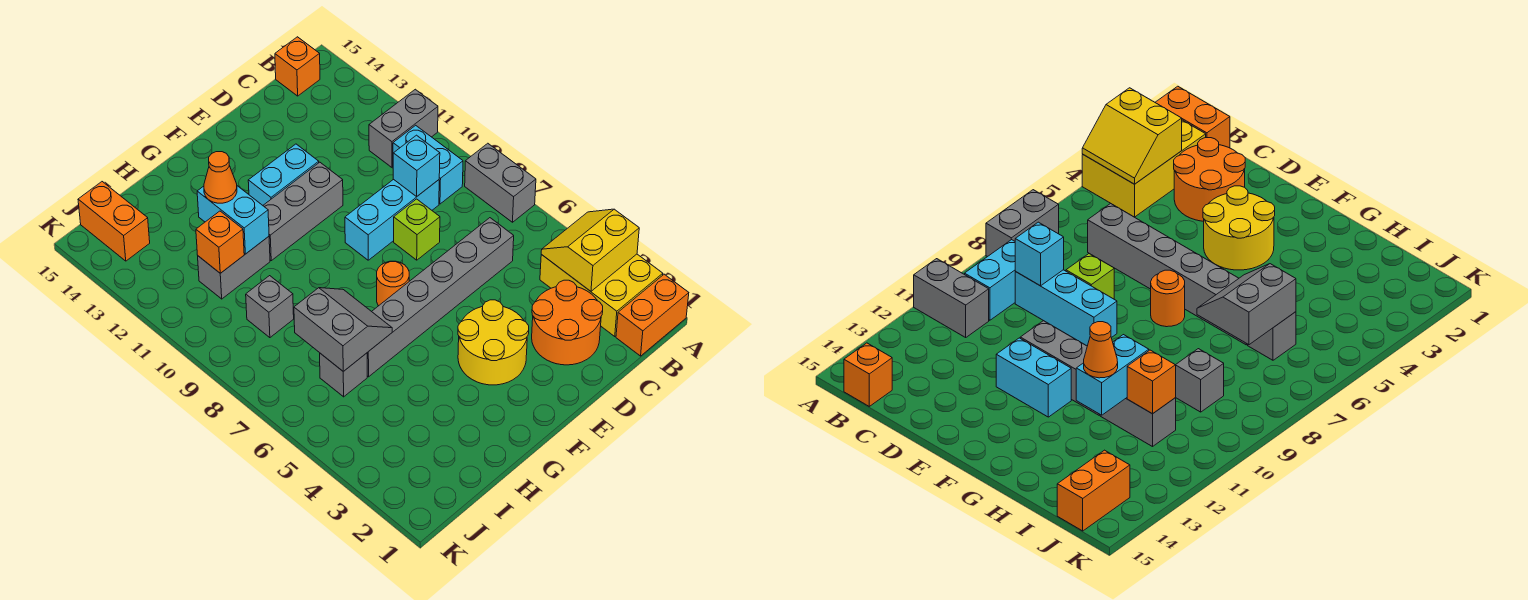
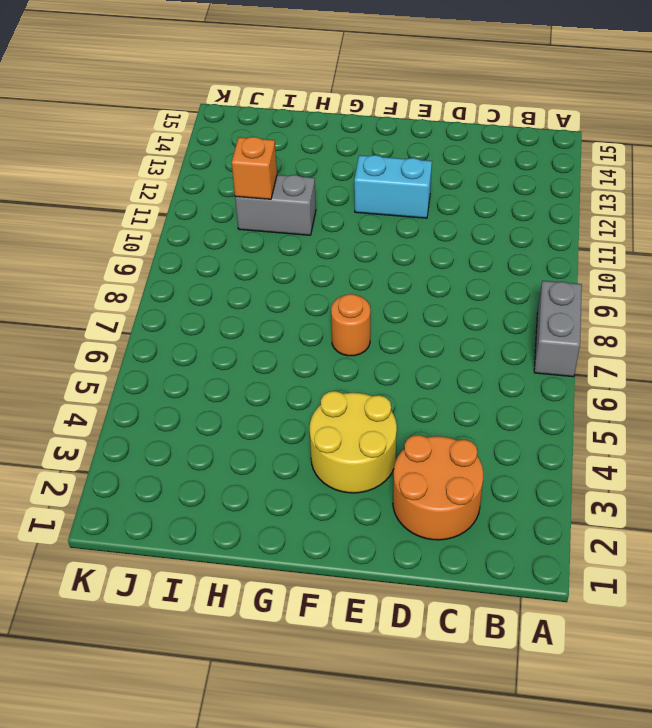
none -> orange 1x2 brick [616,274,689,356]
none -> yellow 2x3 brick [540,254,663,337]
none -> grey 1x2 brick [369,89,438,167]

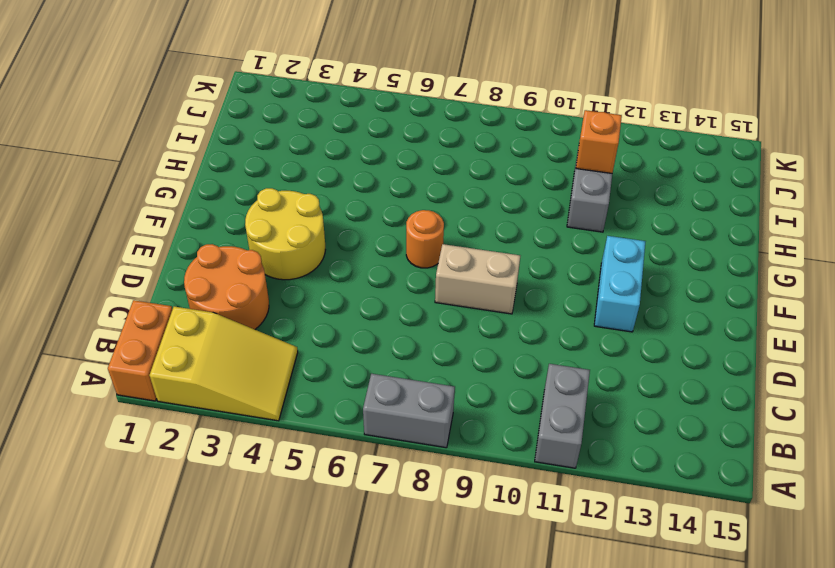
yellow 2x3 slope [150,307,298,421] -> yellow 2x3 brick [540,254,663,337]
tan 1x2 brick [435,244,520,314] -> cyan 1x3 brick [345,179,439,260]
none -> cyan 1x2 brick [393,125,463,204]
none -> orange 1x1 brick [275,37,320,96]
none -> grey 1x6 brick [367,218,514,377]

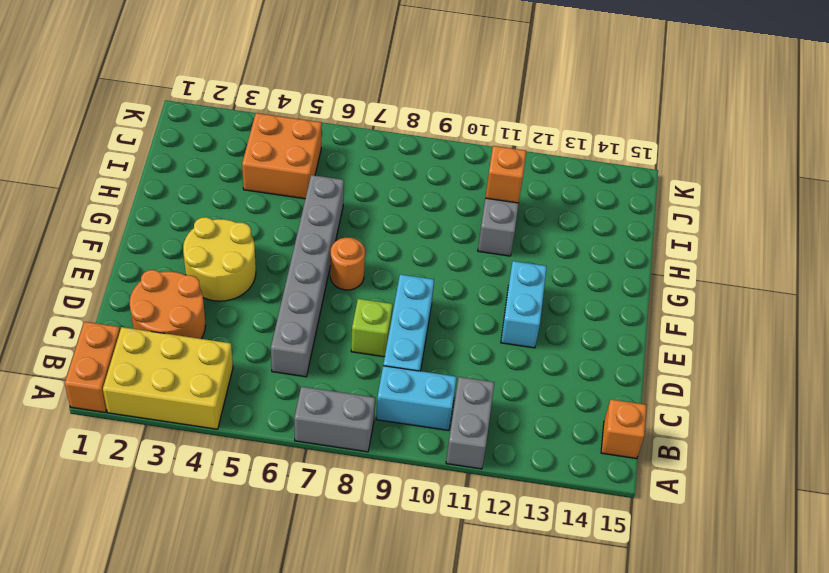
orange 2x2 brick [242,113,322,199] -> none
none -> grey 1x3 brick [263,162,343,261]
none -> grey 1x1 brick [320,353,367,397]
none -> grey 1x1 brick [246,276,294,338]

